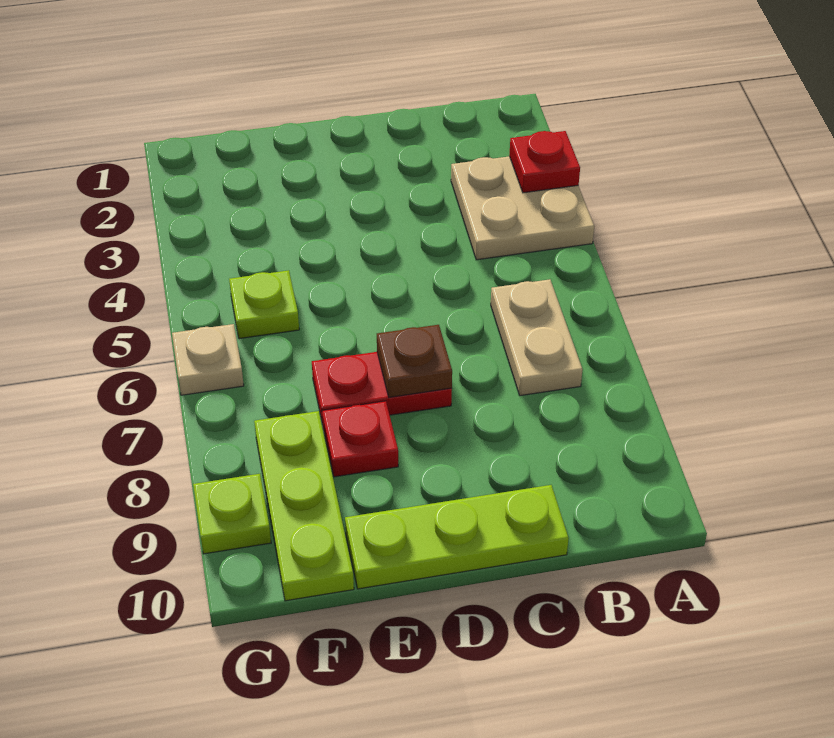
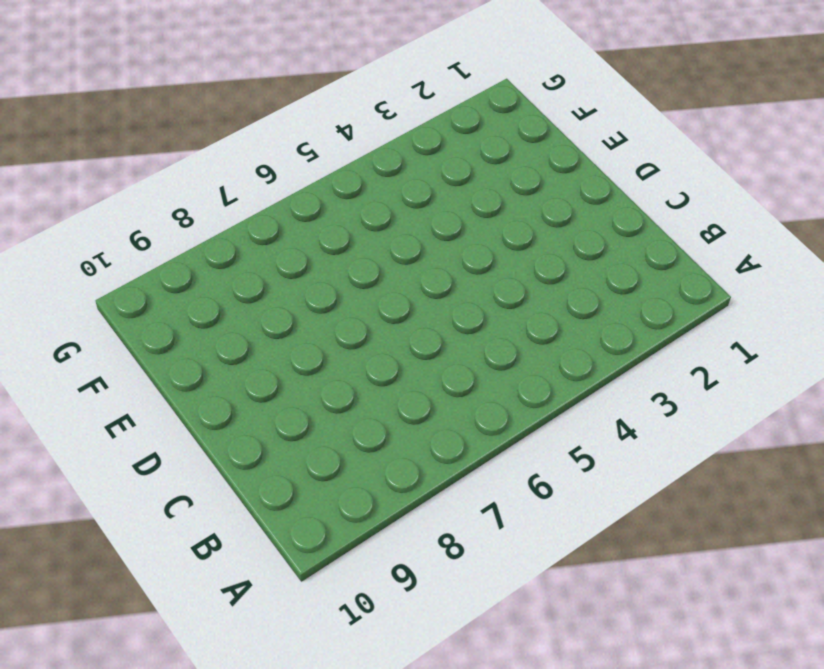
none -> tan 2x2 plate [451,156,594,260]
none -> tan 1x2 plate [491,279,583,396]

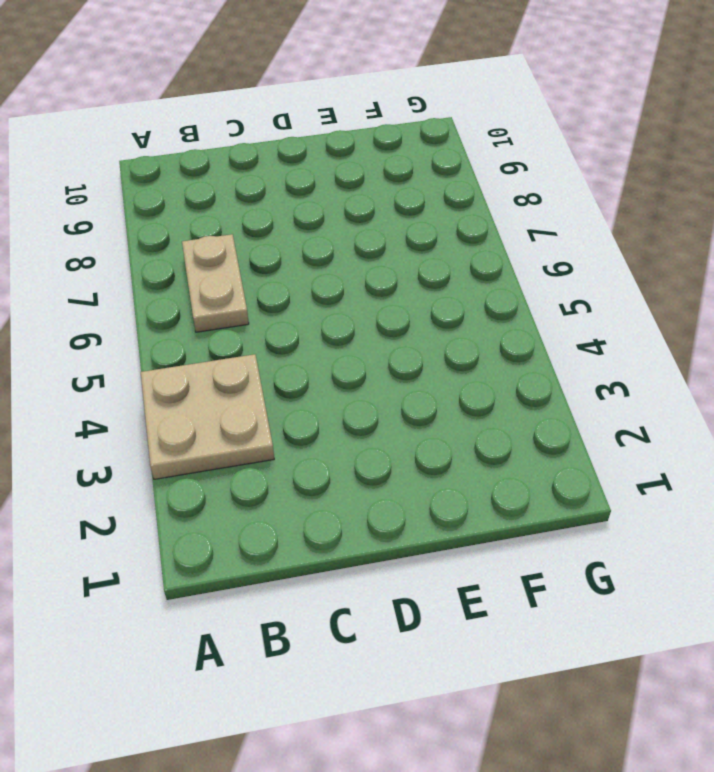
none -> lime 1x3 plate [345,485,569,589]
none -> red 1x2 plate [312,352,452,424]

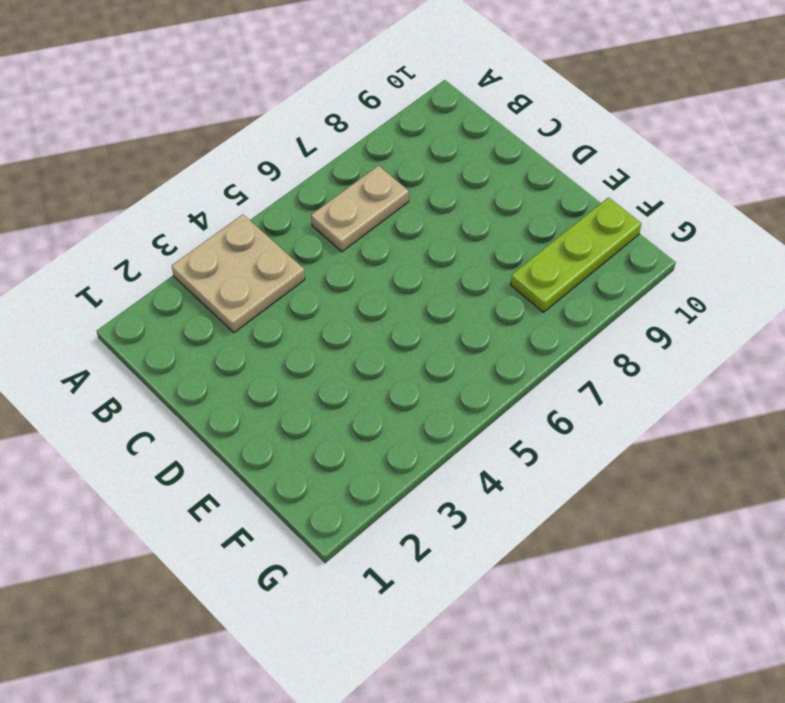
none -> lime 1x3 plate [345,485,569,589]
none -> red 1x2 plate [312,352,452,424]

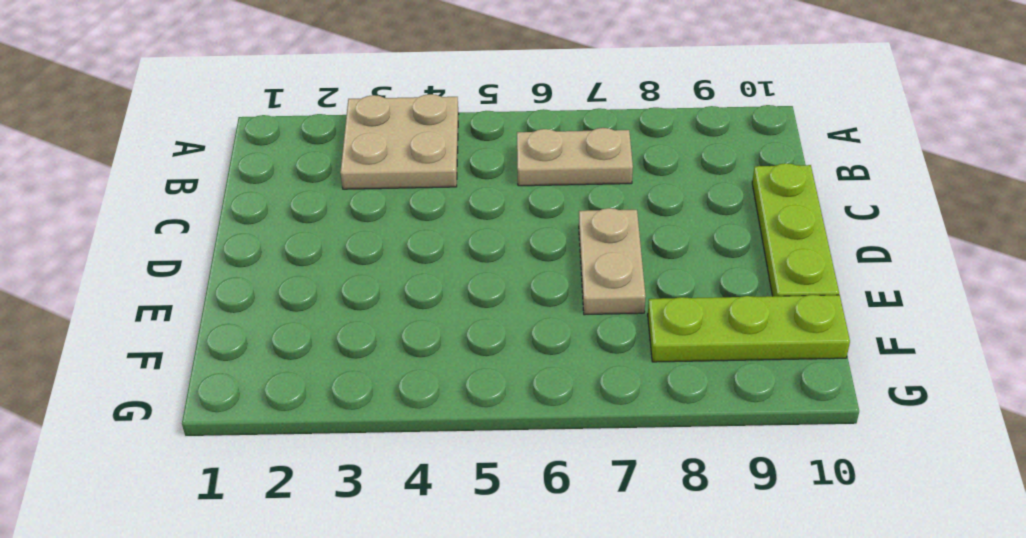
tan 1x2 plate [579,208,646,315] -> red 1x2 plate [312,352,452,424]
none -> red 1x1 plate [322,401,398,477]
none -> lime 1x1 plate [229,270,299,339]

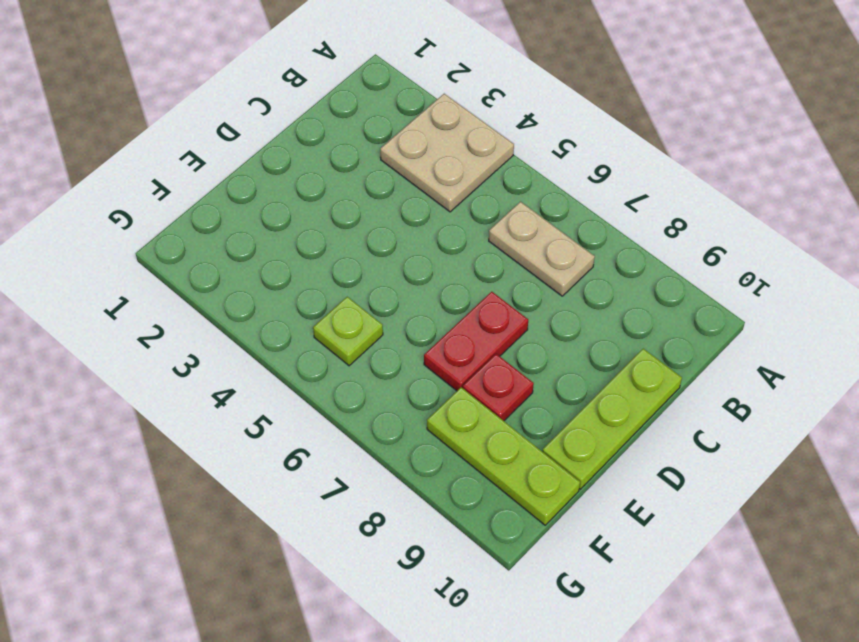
none -> tan 1x1 plate [172,324,244,395]
none -> lime 1x1 plate [193,474,271,554]

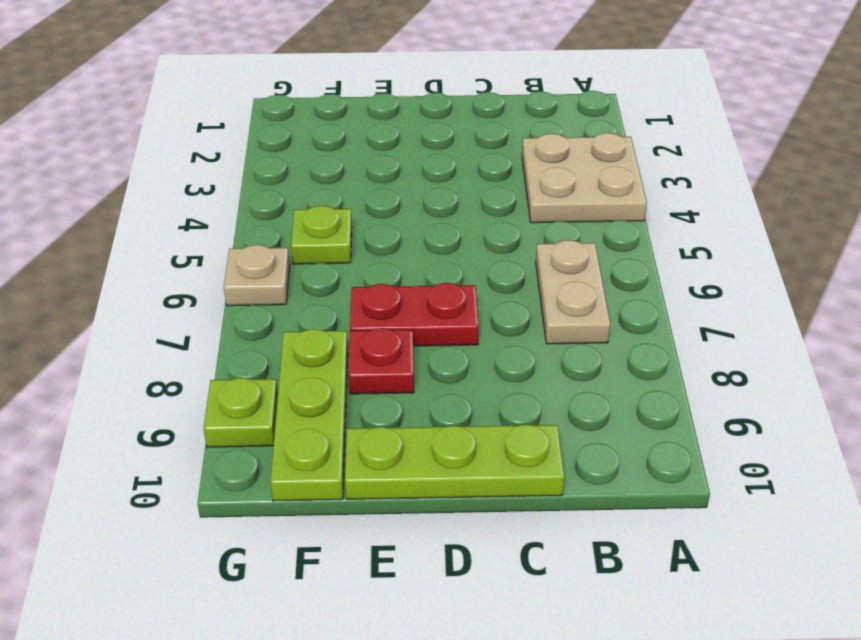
none -> red 1x1 plate [509,131,580,193]
none -> brown 1x1 plate [377,325,452,397]

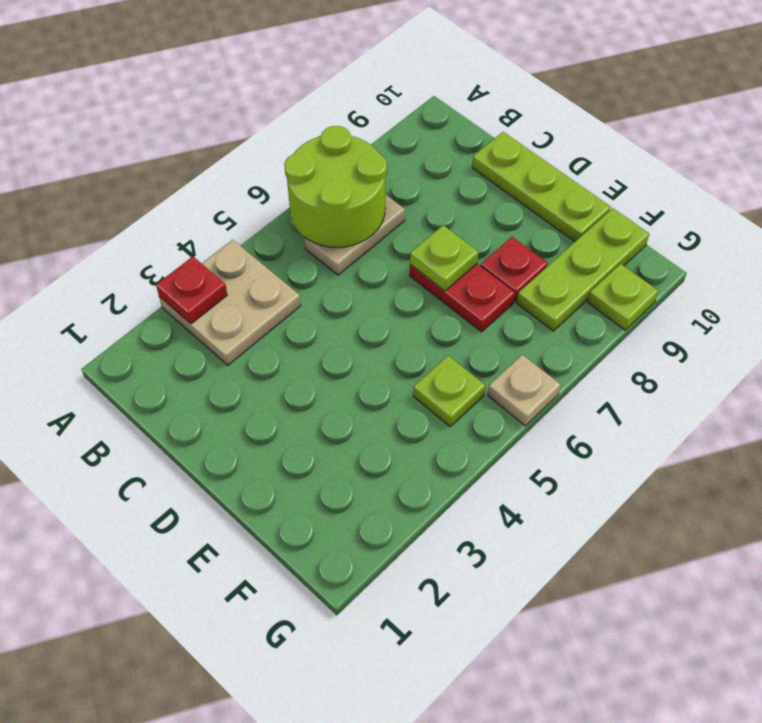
lime 2x2 round brick [284,126,387,247] -> none
lime 1x1 plate [410,225,479,291] -> brown 1x1 plate [377,325,452,397]

